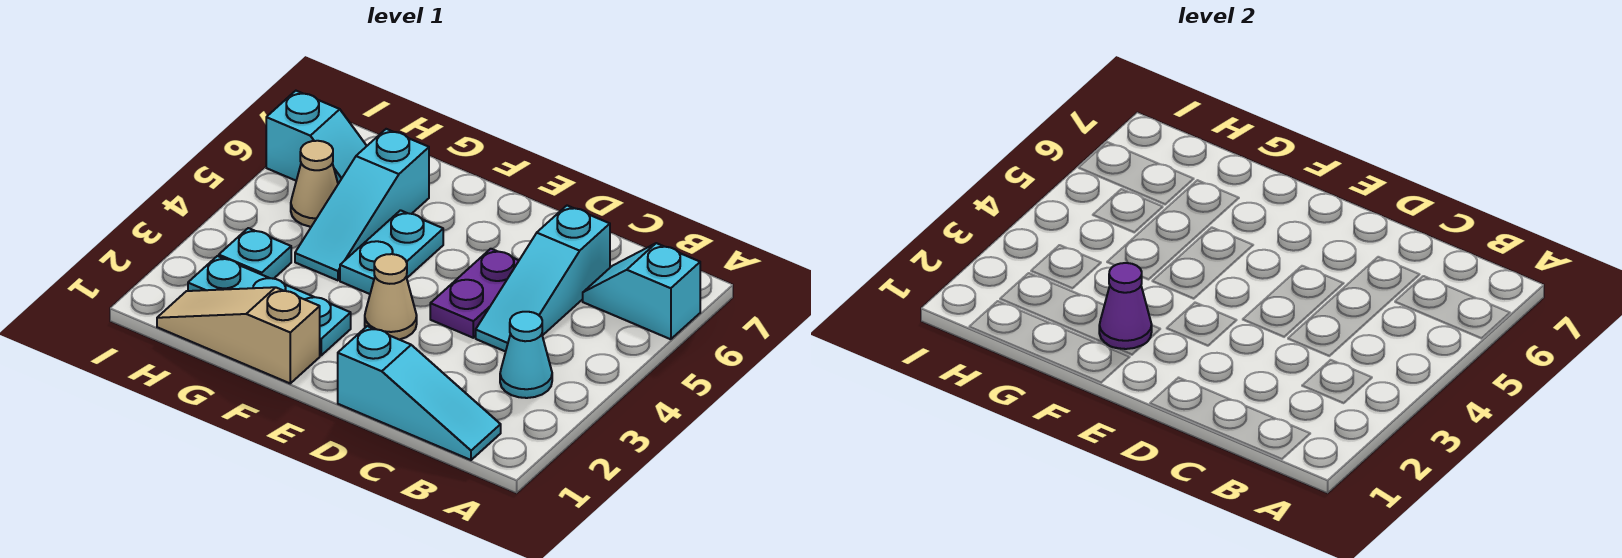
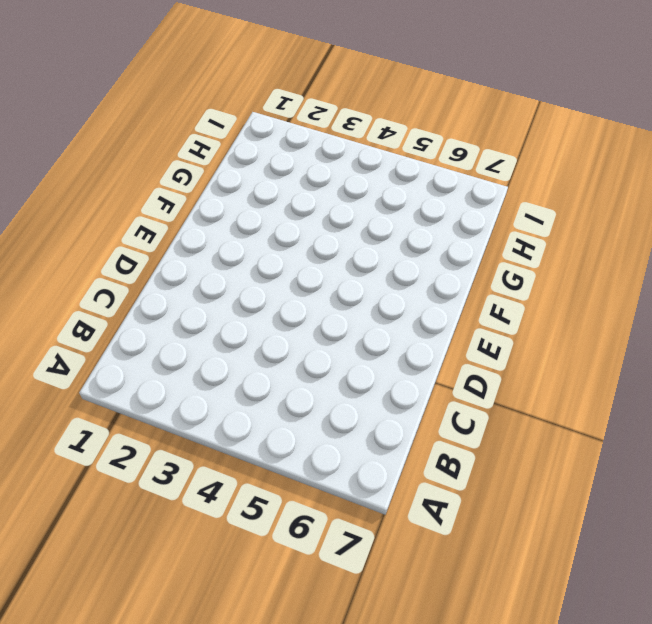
none -> cyan 1x2 slope [583,243,700,339]
none -> cyan 1x3 slope [338,326,501,460]
none -> cyan 1x1 cone [500,312,552,398]

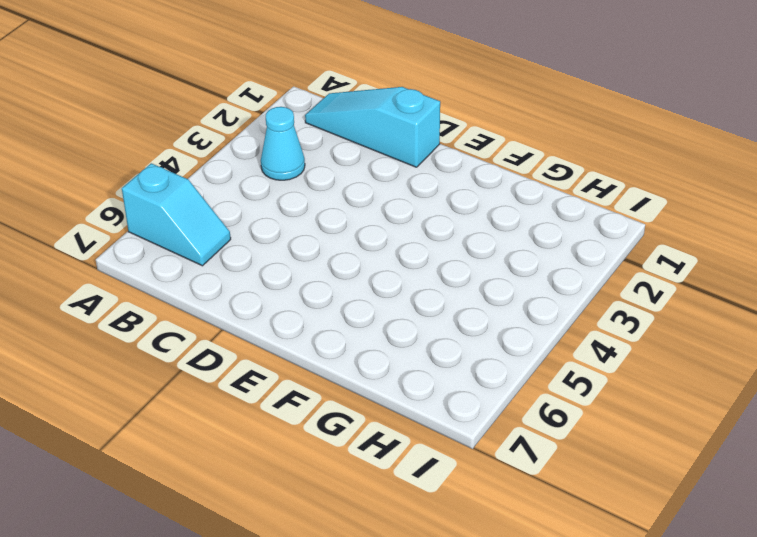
none -> cyan 1x3 slope [476,206,610,352]
none -> purple 1x2 plate [430,249,519,338]
none -> tan 1x1 cone [365,254,417,340]

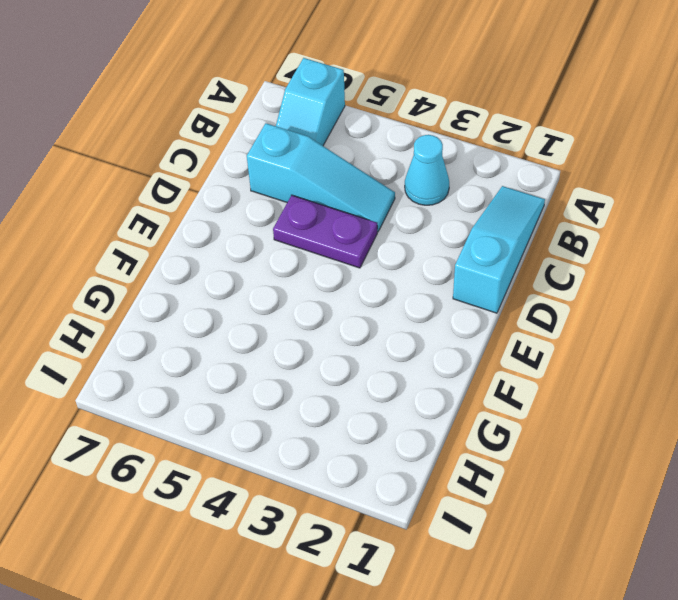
none -> tan 1x1 cone [365,254,417,340]
none -> tan 1x3 slope [157,287,320,383]
none -> cyan 1x3 plate [188,256,351,355]

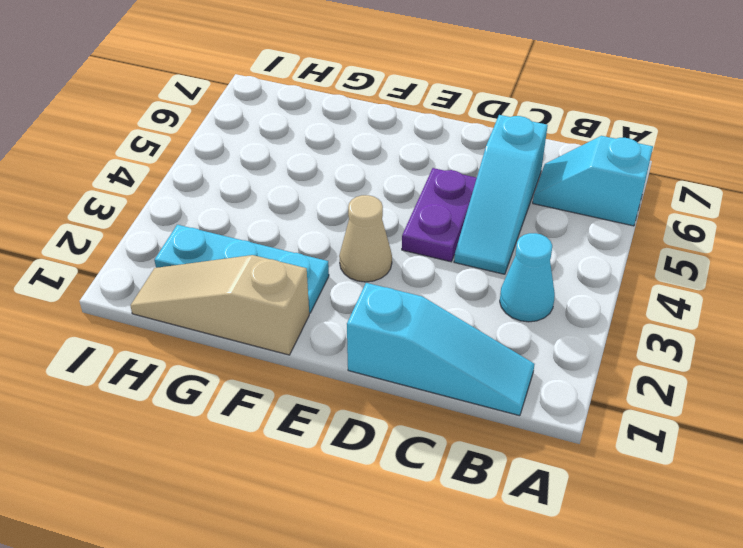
none -> cyan 1x2 plate [340,210,443,294]
none -> cyan 1x3 slope [295,129,429,280]
none -> cyan 1x1 plate [219,228,291,279]

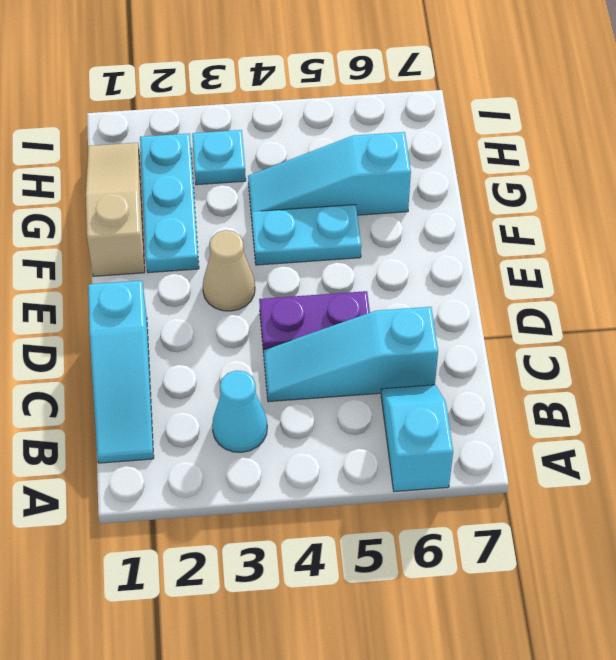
none -> tan 1x1 cone [291,141,338,227]
none -> cyan 1x2 slope [266,91,366,184]
none -> purple 1x1 cone [1099,263,1152,349]

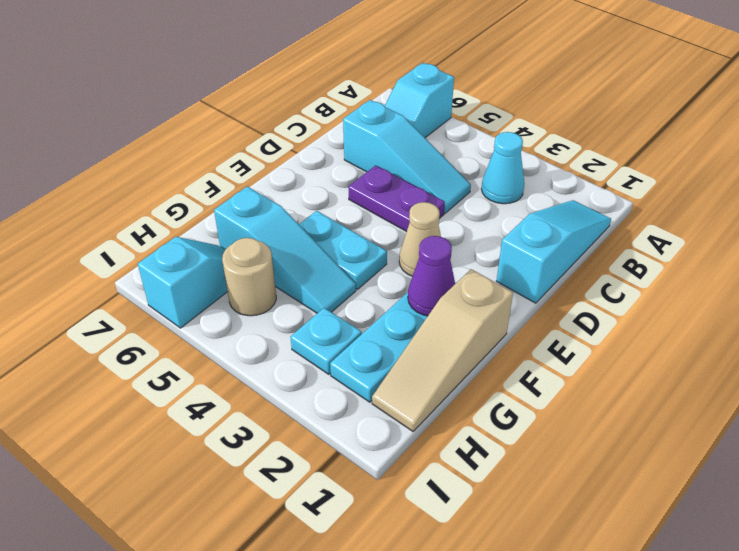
tan 1x1 round brick [222,238,276,316] -> tan 1x1 cone [291,141,338,227]

